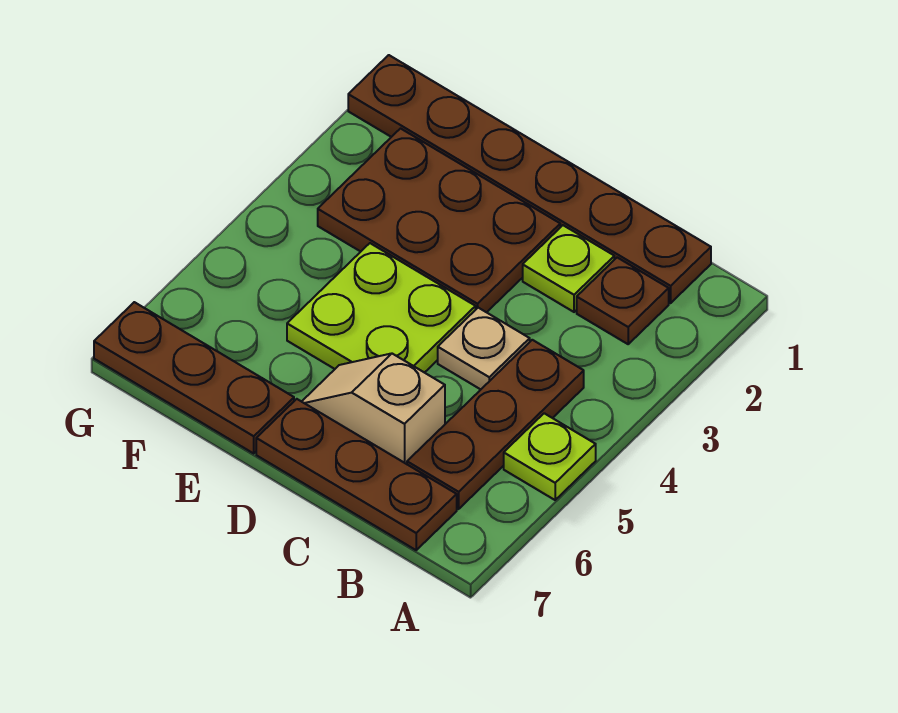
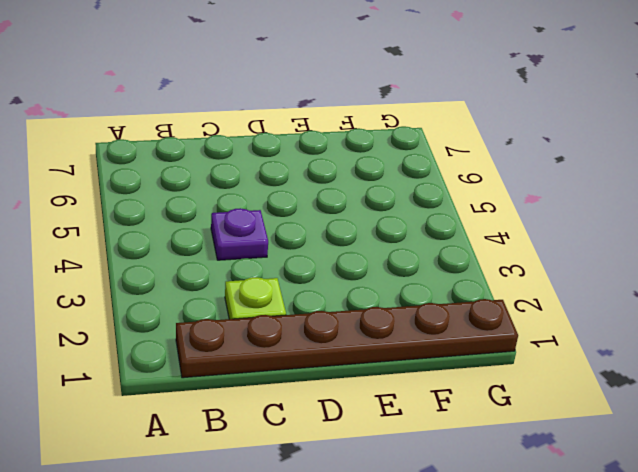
purple 1x1 plate [211,208,268,260] -> tan 1x1 plate [438,308,530,389]
none -> lime 1x1 plate [504,413,596,500]
none -> brown 1x1 plate [577,258,669,344]

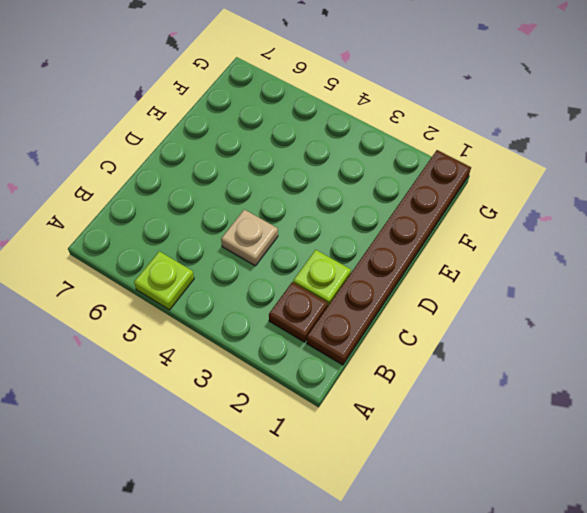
none -> brown 1x3 plate [407,340,584,509]
none -> brown 1x3 plate [256,399,457,550]

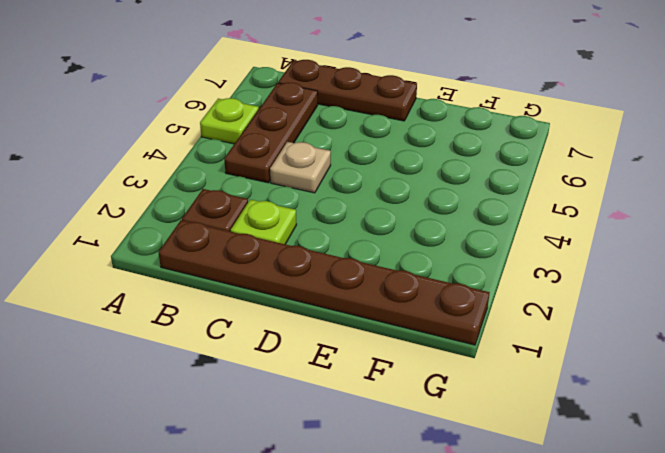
none -> tan 1x2 slope [302,354,445,464]
none -> brown 2x3 plate [318,129,560,312]

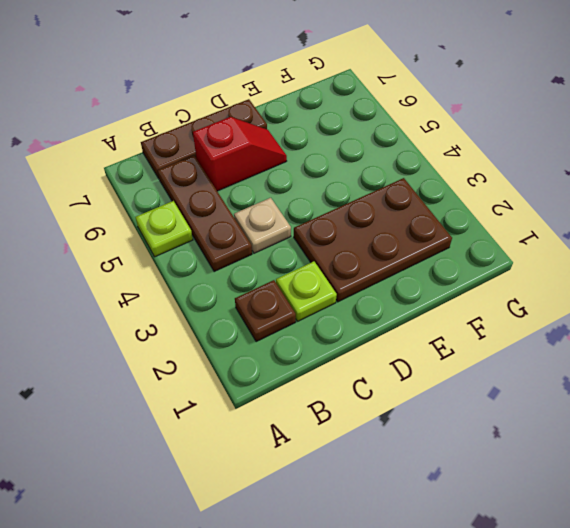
red 1x2 slope [193,117,287,191] -> tan 1x2 slope [302,354,445,464]
none -> brown 1x6 plate [348,55,711,303]
none -> lime 2x2 plate [287,243,476,373]

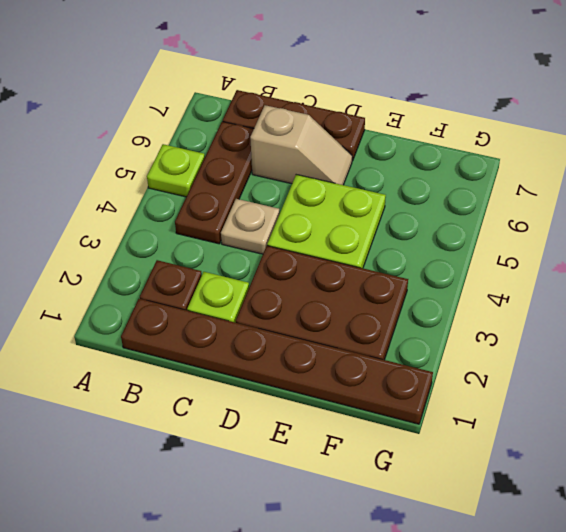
none -> brown 1x3 plate [94,302,294,453]

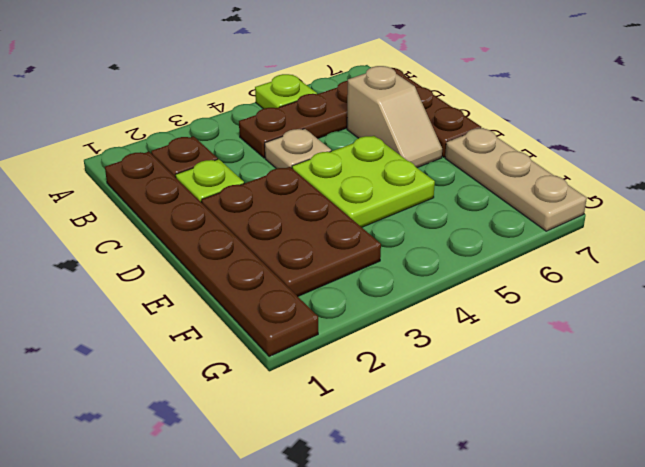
tan 1x3 plate [445,128,587,231] -> brown 1x3 plate [94,302,294,453]

